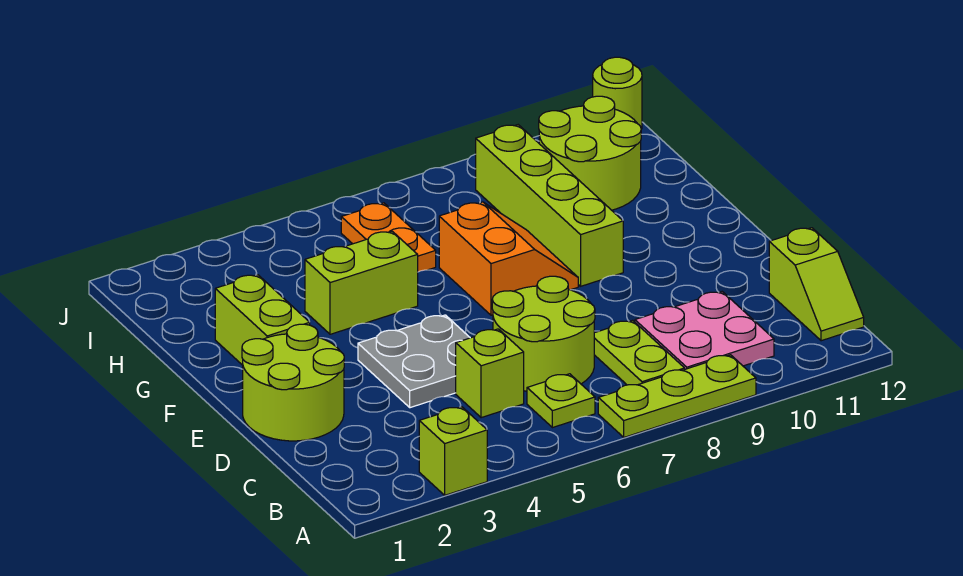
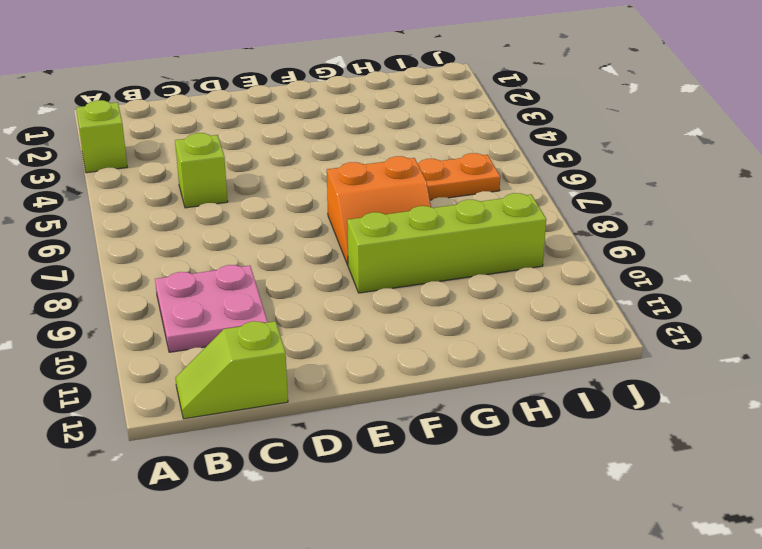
none -> lime 1x3 plate [598,355,756,437]
none -> lime 1x1 plate [527,374,595,428]
none -> lime 1x2 plate [594,320,685,385]

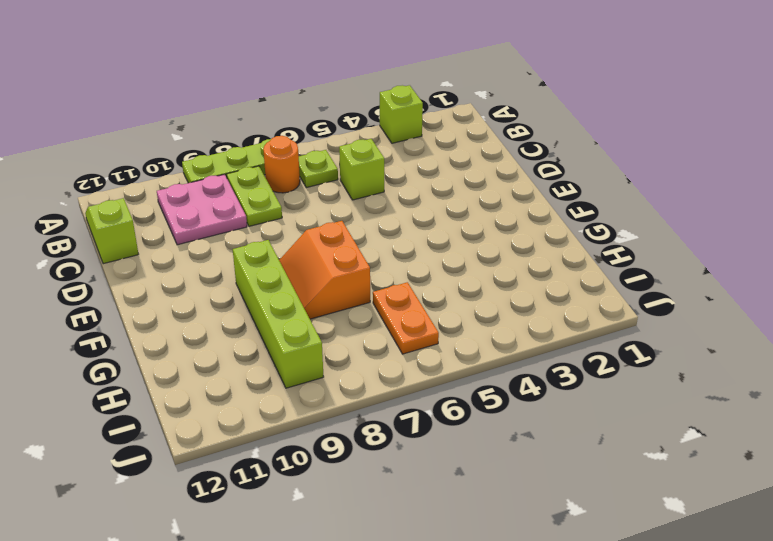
orange 1x1 round brick [263,136,300,193] -> none
none -> lime 2x2 round brick [492,276,595,391]
none -> lime 2x2 round brick [242,324,344,441]
none -> grey 2x2 plate [358,315,470,408]

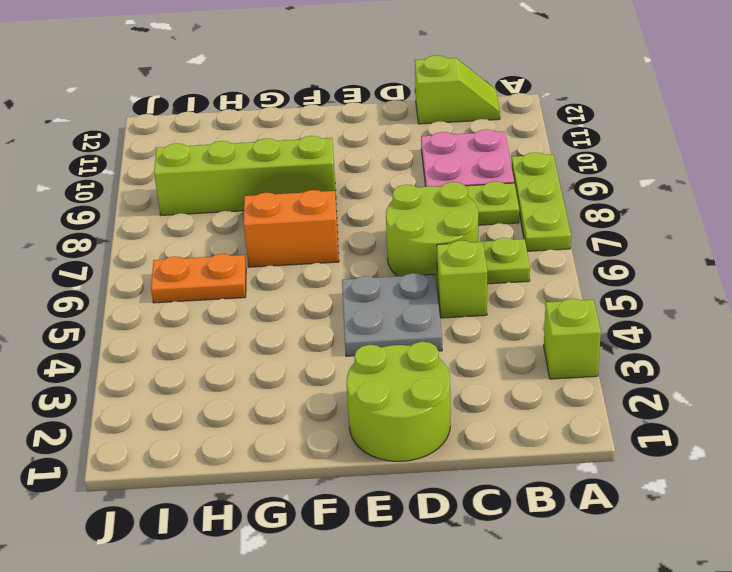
none -> lime 1x2 brick [215,275,310,365]
none -> lime 1x2 brick [305,231,418,334]
none -> lime 2x2 round brick [539,96,641,210]

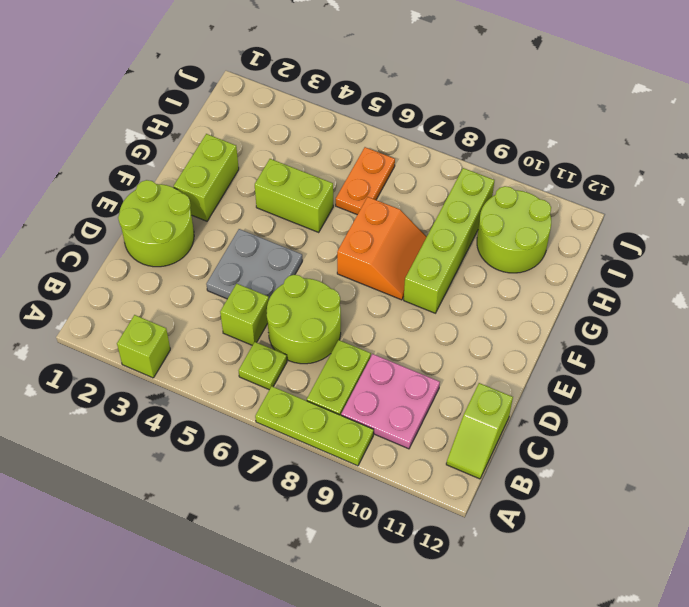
none -> lime 1x1 round brick [593,57,642,129]

